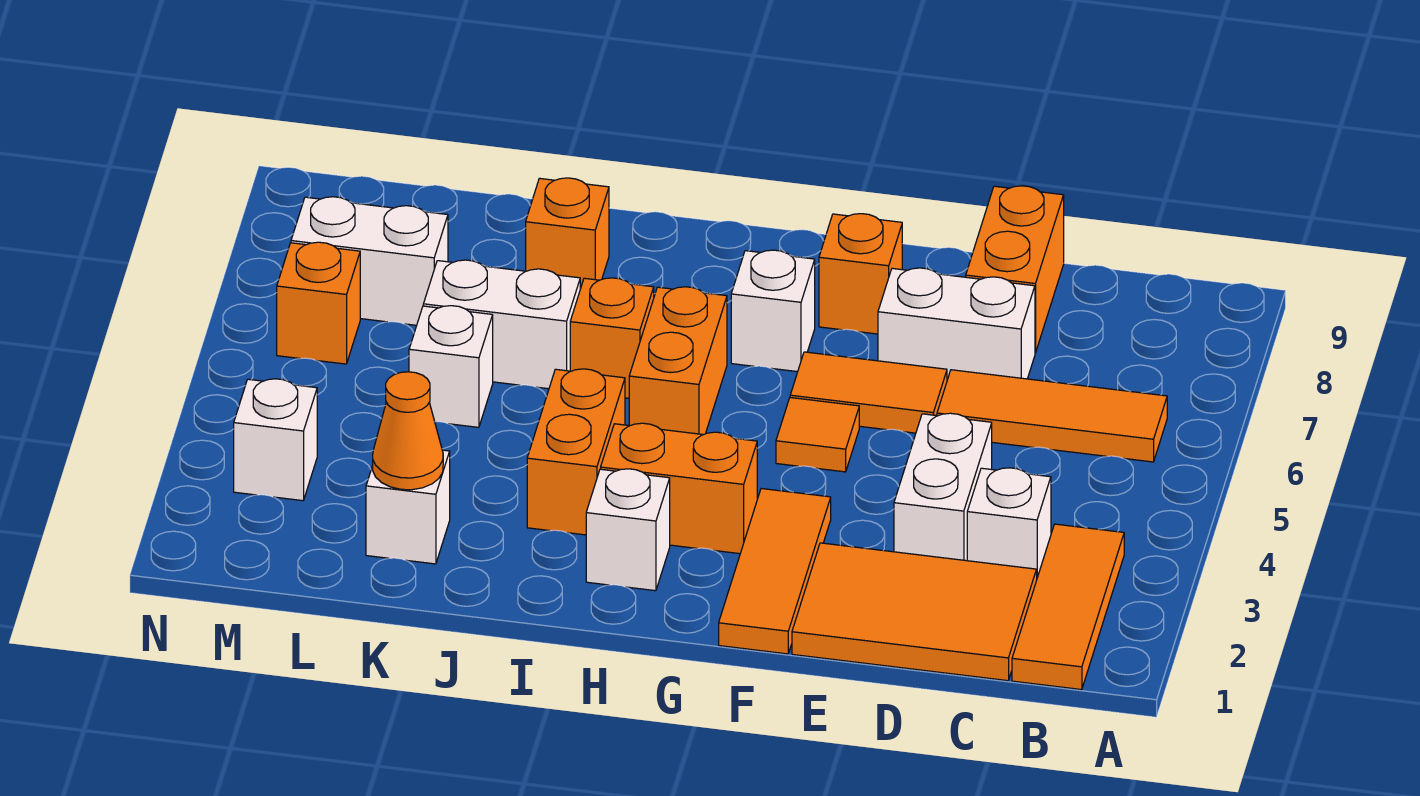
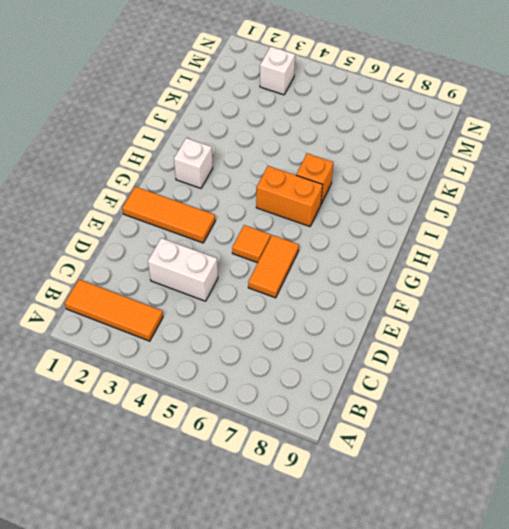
none -> orange 1x3 tile [937,370,1167,462]
none -> orange 2x3 tile [792,543,1037,681]
none -> white 1x1 brick [967,468,1051,577]

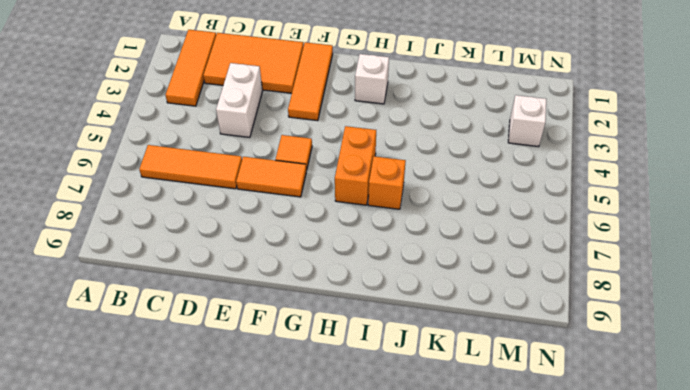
none -> white 1x1 brick [967,468,1051,577]
none -> white 1x2 brick [878,268,1035,380]
none -> orange 1x2 brick [966,186,1064,353]

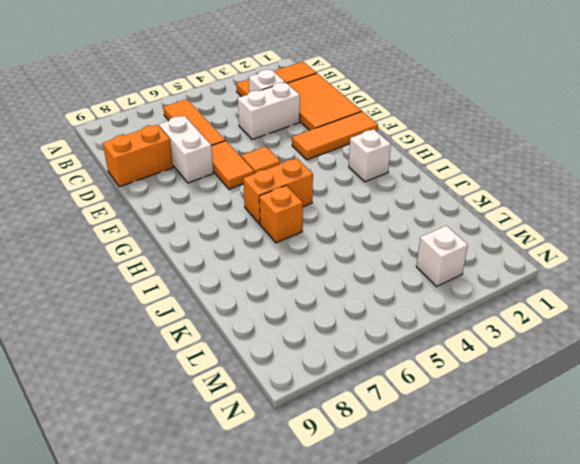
none -> orange 1x1 brick [819,214,902,334]
none -> orange 1x2 brick [601,423,757,554]
none -> white 1x1 brick [731,250,815,372]

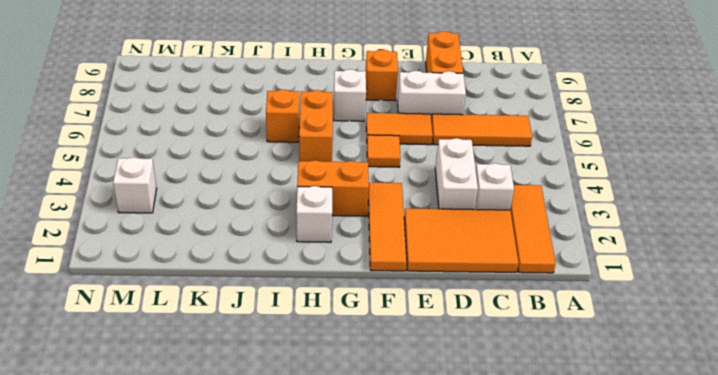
none -> orange 1x2 brick [527,369,625,535]
none -> white 1x2 brick [423,260,580,389]
none -> orange 1x1 brick [526,178,609,289]

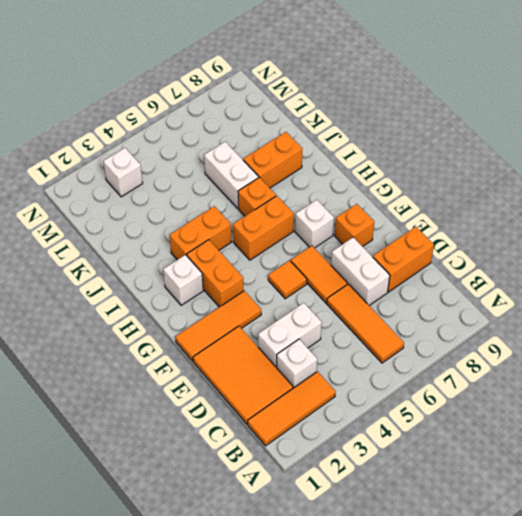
orange 1x2 brick [243,132,302,188] -> orange 1x1 brick [526,178,609,289]
none -> white 1x1 brick [366,450,450,564]
none -> white 1x1 brick [409,306,493,427]
none -> white 1x2 brick [291,197,448,325]

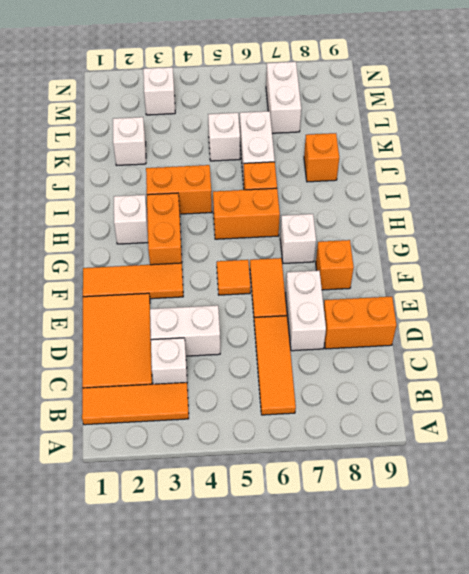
none -> orange 1x1 brick [277,242,360,364]
none -> orange 1x1 cone [373,372,443,490]

